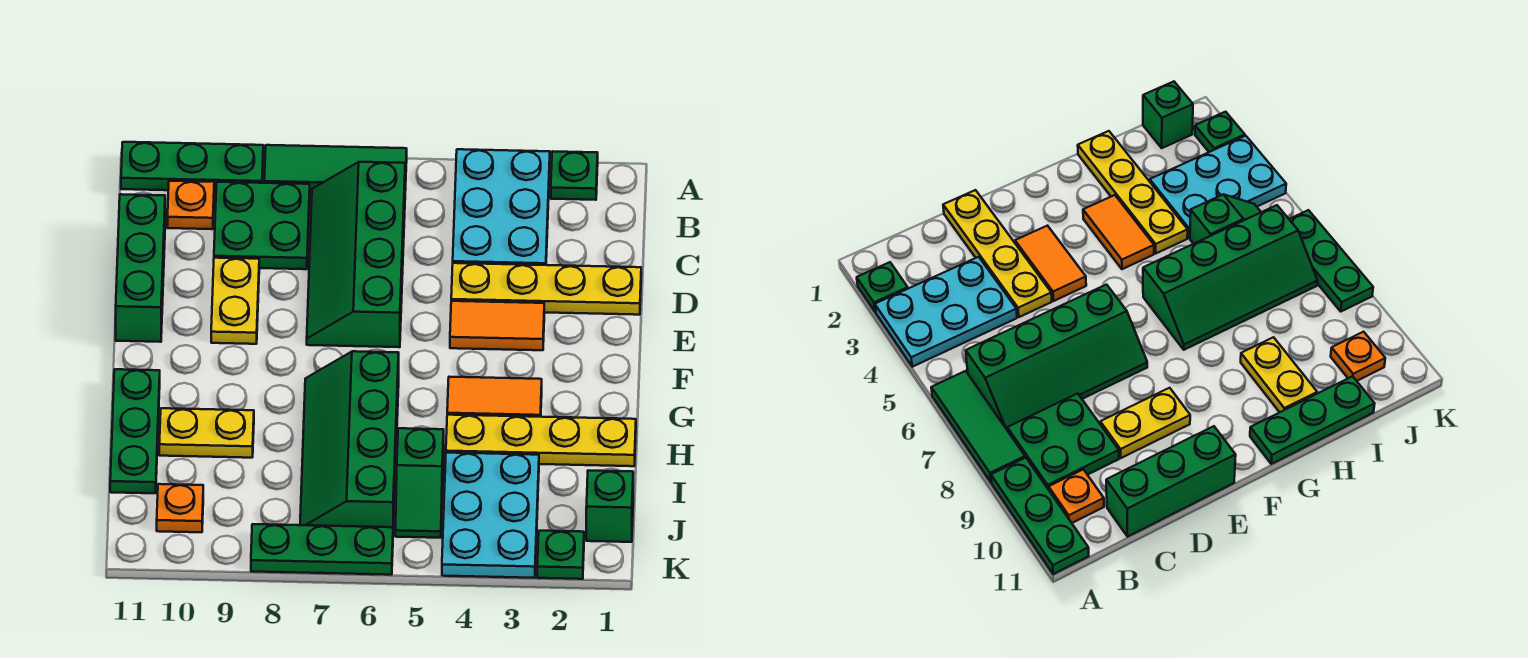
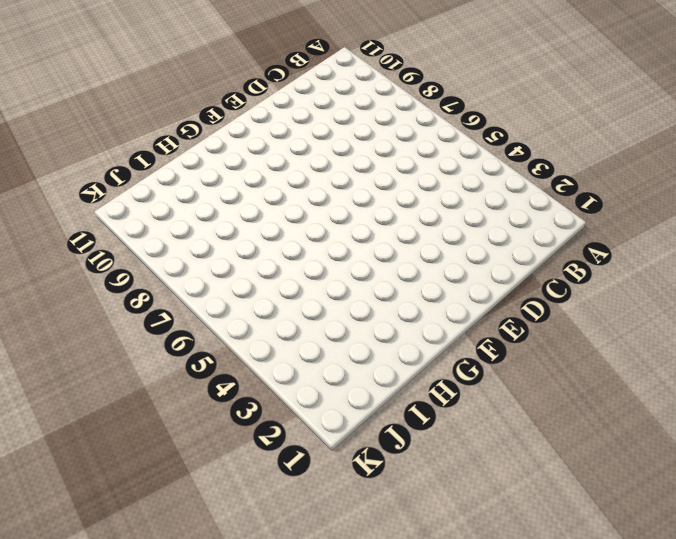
none -> green 1x1 plate [551,151,598,200]
none -> cyan 2x3 plate [453,149,550,265]
none -> green 1x3 tile [264,145,407,193]

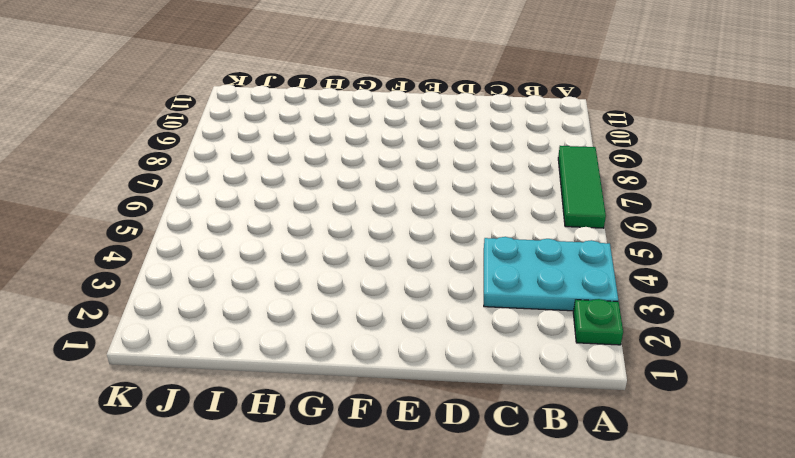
none -> green 1x3 plate [121,142,263,191]
none -> green 2x4 slope [307,162,405,347]
none -> green 2x2 plate [214,182,310,269]

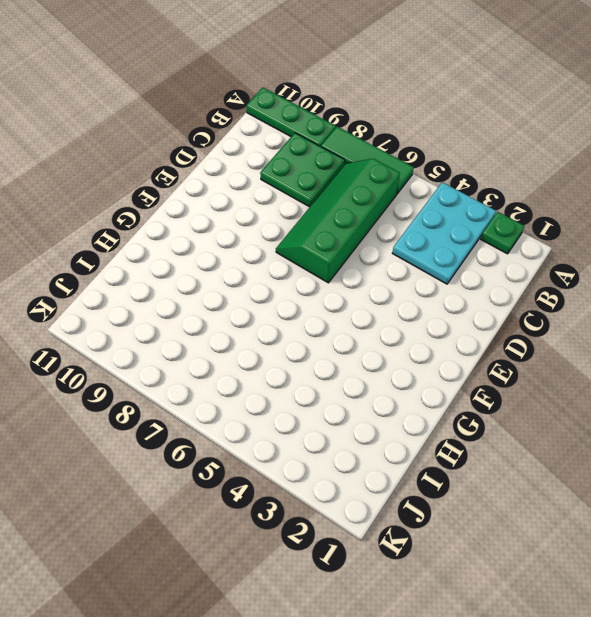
none -> orange 1x1 plate [168,181,214,229]
none -> green 1x3 brick [116,194,165,342]
none -> yellow 1x4 plate [451,263,641,315]

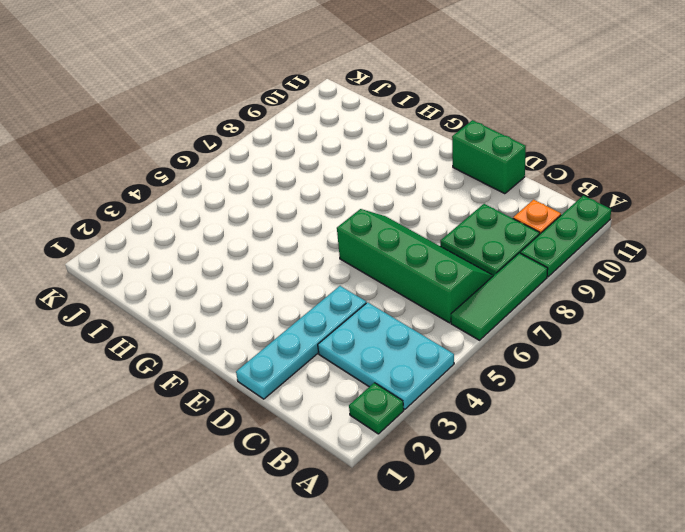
cyan 1x4 plate [236,286,366,399] -> yellow 1x4 plate [451,263,641,315]
green 1x2 brick [452,120,526,194] -> green 1x3 brick [116,194,165,342]
none -> yellow 1x2 plate [211,258,259,344]
none -> orange 1x2 tile [450,301,544,350]
none -> orange 1x2 tile [447,377,542,417]

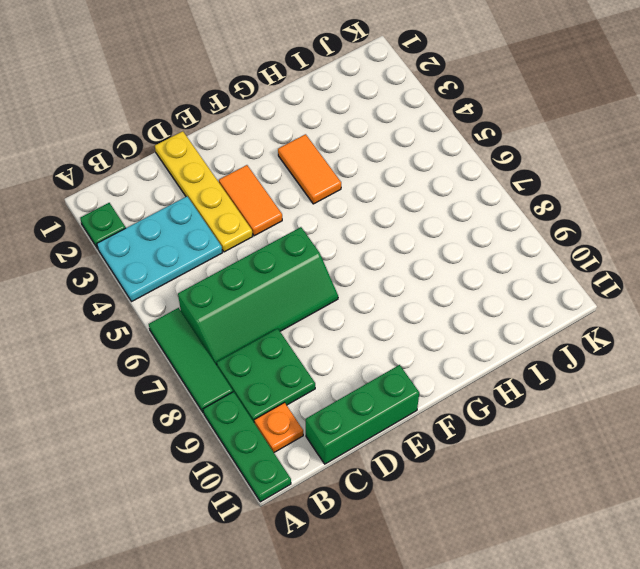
none -> yellow 1x2 plate [211,258,259,344]
none -> green 2x4 slope [300,351,399,528]
none -> green 1x3 plate [110,369,160,493]

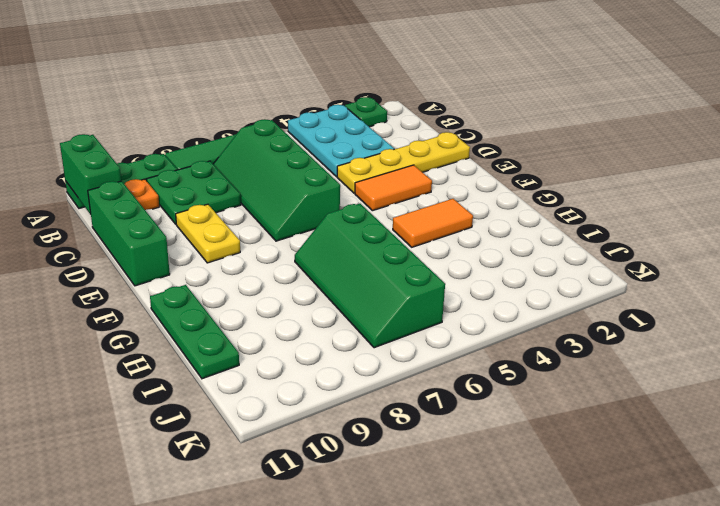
green 1x2 brick [60,134,121,214] -> none
none -> yellow 1x4 plate [446,415,636,466]
none -> yellow 1x2 plate [159,408,254,458]
none -> cyan 2x3 plate [442,453,539,578]

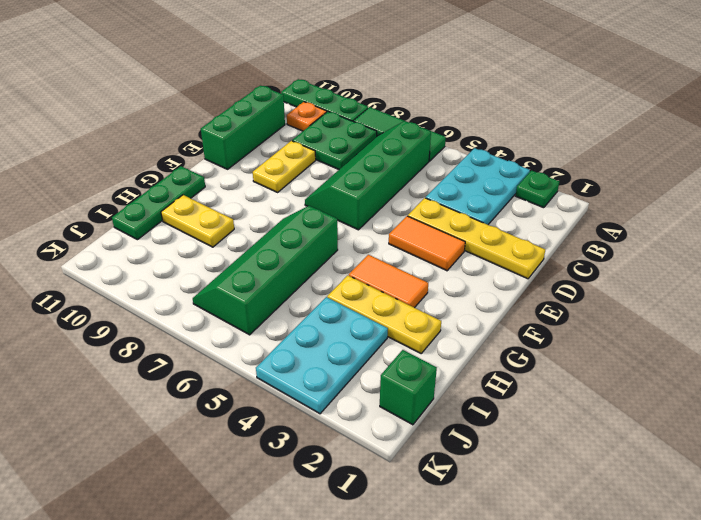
yellow 1x3 plate [327,275,441,353] -> yellow 1x4 plate [446,415,636,466]
none -> green 1x2 slope [395,428,444,538]
none -> orange 1x1 plate [157,484,203,532]
none -> green 1x1 plate [537,531,584,579]

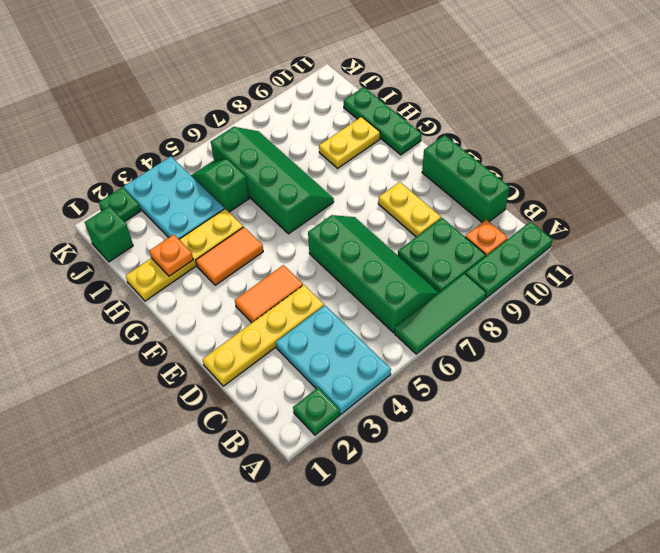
orange 1x1 plate [150,235,193,276] -> orange 1x1 plate moved to [157,484,203,532]
none -> green 1x3 plate [251,524,393,575]

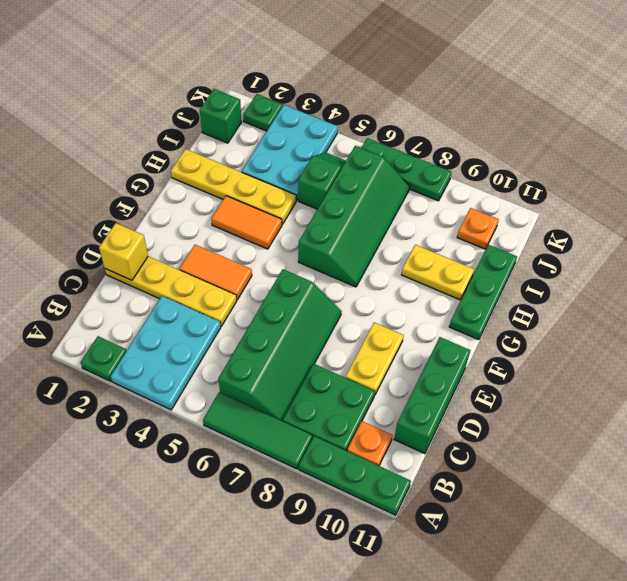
yellow 1x1 brick [99,223,148,280] -> none

